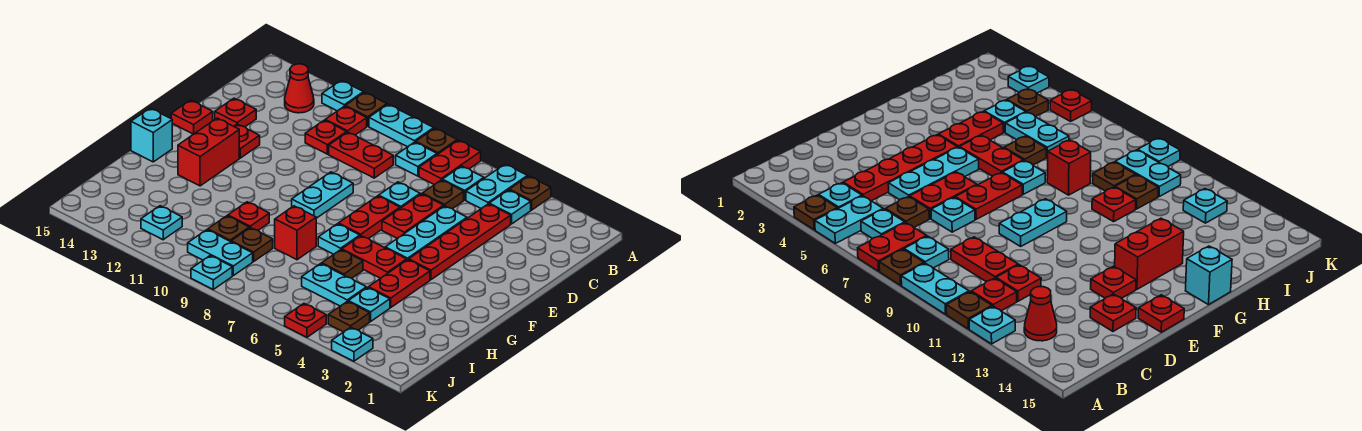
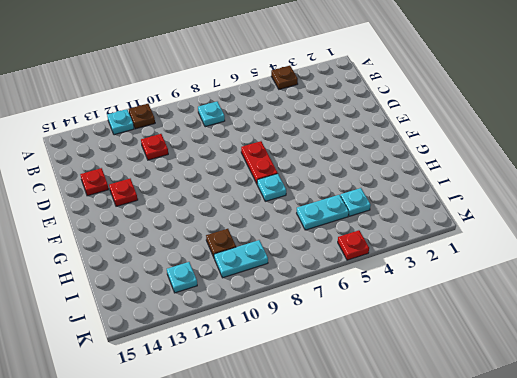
none -> cyan 1x2 plate [466,164,527,209]
none -> red 1x2 plate [419,140,481,185]
none -> brown 1x1 plate [416,128,457,154]
none -> cyan 1x2 plate [369,104,434,147]

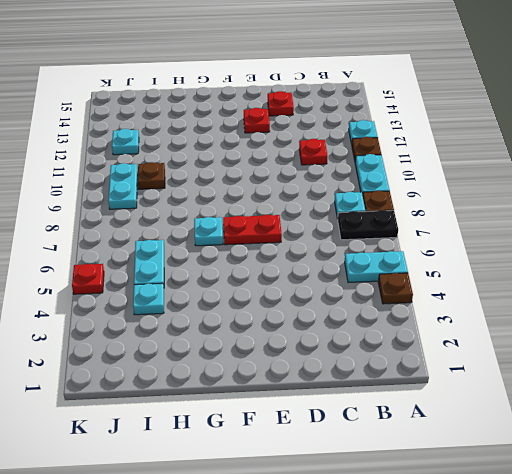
black 1x2 plate [338,210,398,240] -> red 1x2 plate [419,140,481,185]
none -> cyan 1x1 plate [489,190,531,224]
none -> cyan 1x1 plate [442,166,484,200]
none -> red 1x1 plate [325,106,367,135]
none -> red 1x1 cone [285,64,314,113]

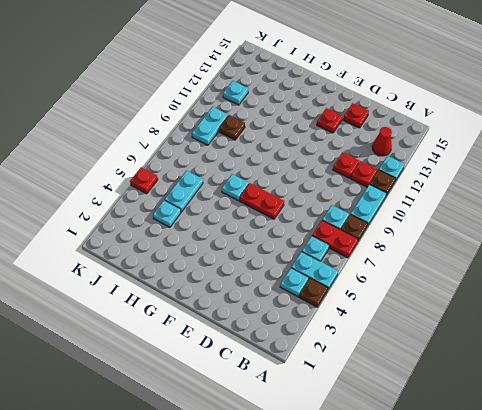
none -> red 1x4 plate [409,204,511,280]
none -> brown 1x1 plate [422,180,464,209]
none -> red 1x2 plate [329,132,393,178]
none -> cyan 1x3 plate [385,206,467,260]

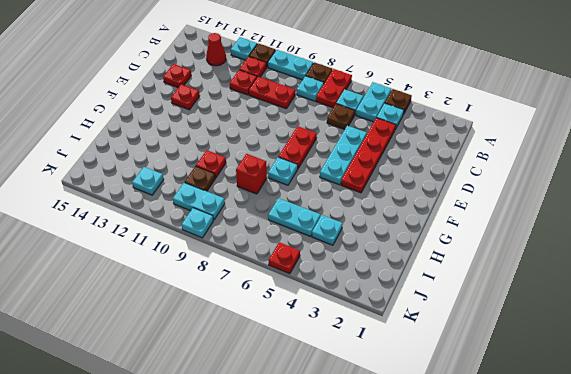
none -> red 1x2 plate [382,194,444,238]
none -> cyan 1x1 plate [379,182,420,208]
none -> cyan 1x2 plate [292,172,353,218]
none -> red 1x1 plate [171,100,213,134]

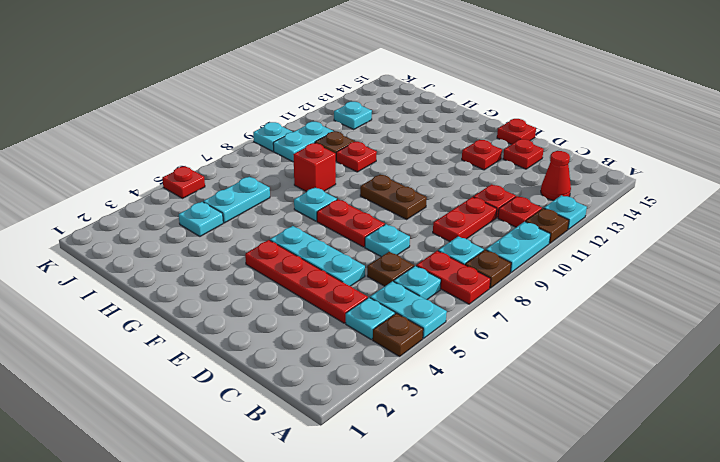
brown 1x2 plate [360,175,427,219] -> cyan 1x2 plate [292,172,353,218]
none -> red 1x2 plate [382,194,444,238]
none -> red 1x2 brick [178,118,239,186]
none -> red 1x2 plate [369,260,430,307]
none -> red 1x2 plate [342,236,407,278]

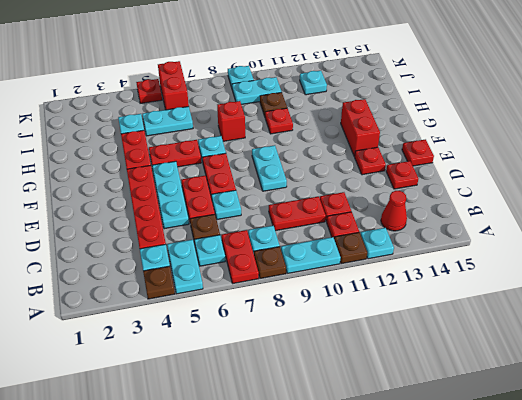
red 1x2 brick [158,61,189,110] -> none
none -> cyan 1x1 brick [131,108,172,162]
none -> brown 1x1 plate [322,250,363,278]
none -> brown 1x1 plate [231,228,273,262]
none -> brown 1x1 plate [328,301,370,332]

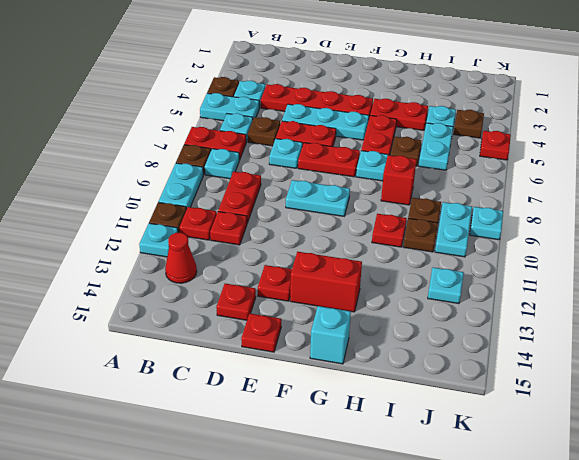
none -> cyan 1x1 plate [332,327,373,361]

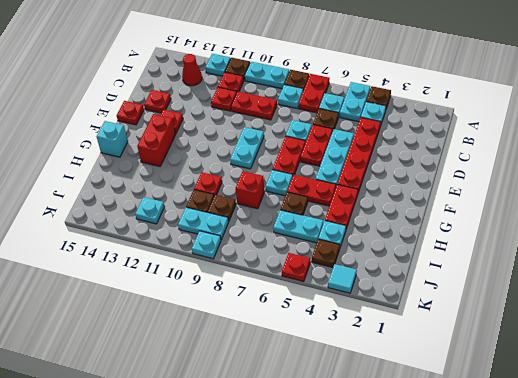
cyan 1x1 tile [328,264,357,293] -> cyan 1x1 plate [332,327,373,361]

